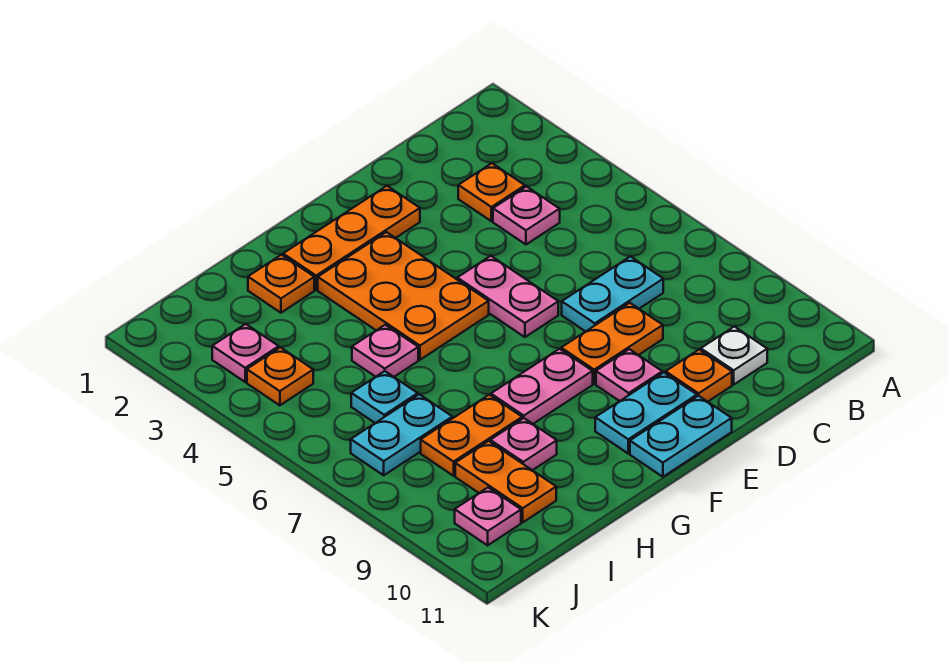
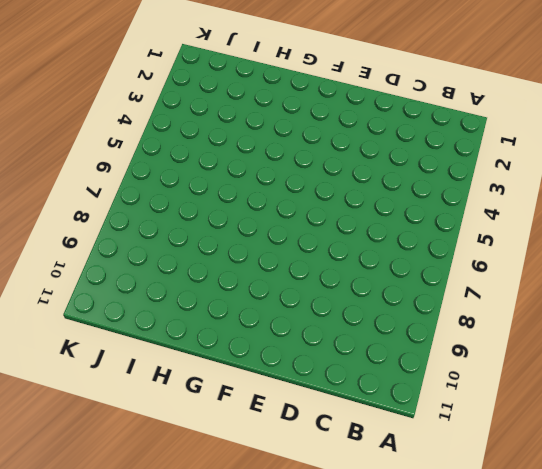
none -> orange 1x1 plate [458,163,525,221]
none -> pink 1x1 plate [493,186,560,244]
none -> cyan 1x2 plate [562,256,663,332]

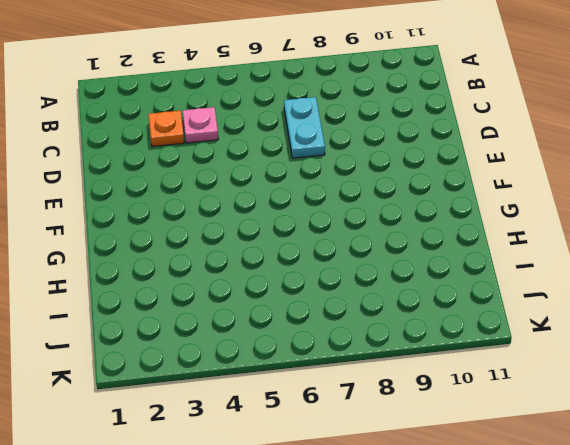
none -> white 1x1 plate [701,327,767,384]
none -> orange 1x2 plate [561,303,663,384]
none -> orange 1x1 plate [666,350,732,402]

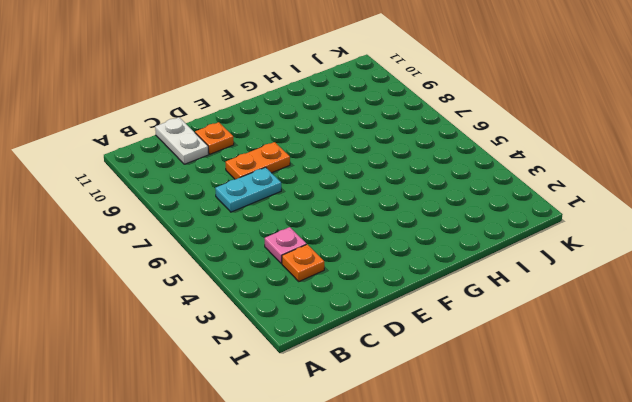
white 1x2 plate [155,117,209,164] -> white 1x1 plate [701,327,767,384]
none -> orange 1x3 plate [283,186,420,290]
none -> pink 1x2 plate [457,256,558,337]
none -> pink 1x1 plate [596,349,662,401]

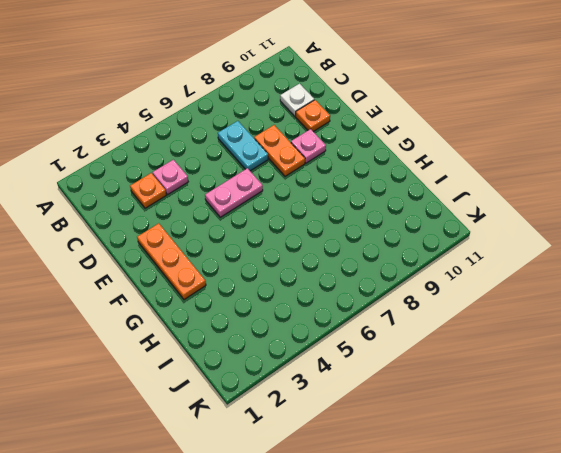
none -> cyan 1x2 plate [595,373,697,453]
none -> cyan 1x2 plate [630,396,732,477]
none -> orange 2x3 plate [318,232,489,360]

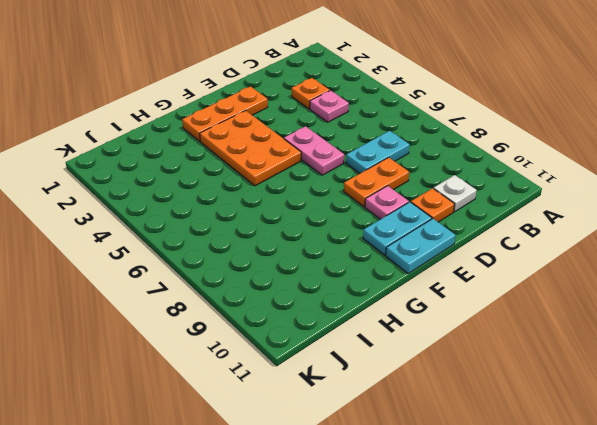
none -> pink 1x2 plate [491,349,593,424]
none -> orange 1x1 plate [248,255,314,313]
none -> pink 1x1 plate [352,325,418,377]

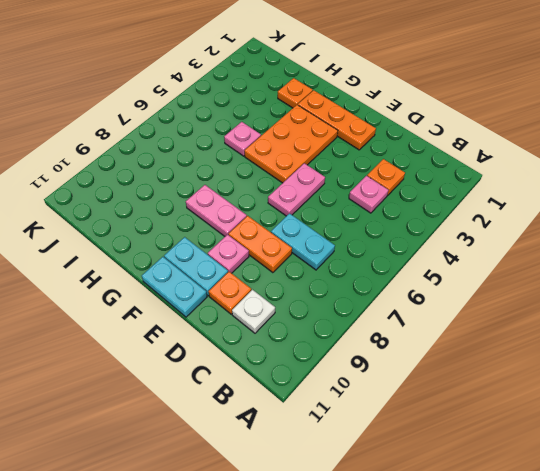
none -> orange 1x2 plate [421,395,522,476]
none -> pink 1x1 plate [490,418,557,470]
none -> cyan 1x1 plate [351,371,418,423]

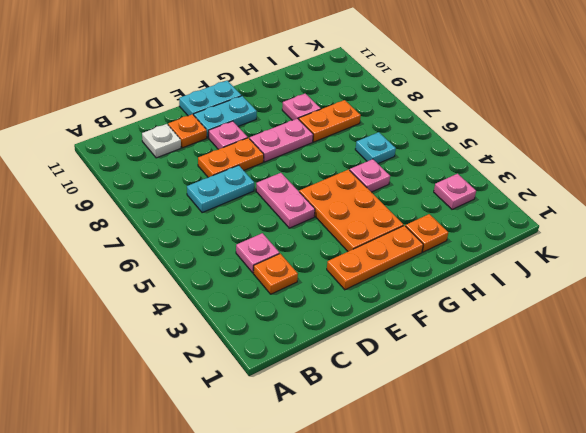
none -> cyan 1x2 plate [351,394,452,475]
none -> orange 1x2 plate [455,441,556,522]
none -> orange 1x1 plate [247,347,313,405]

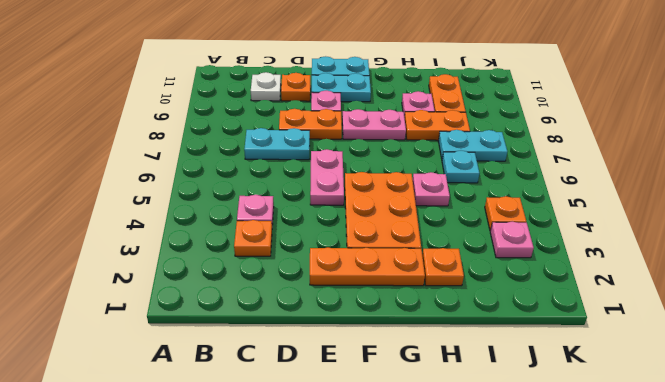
none -> pink 1x1 plate [455,487,521,545]

